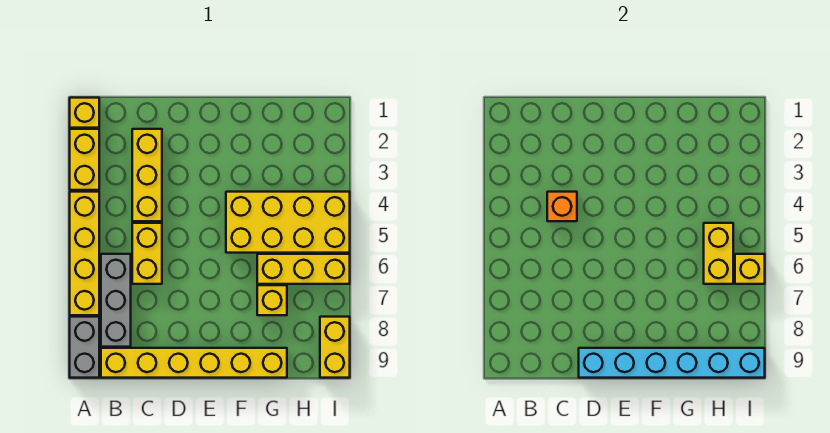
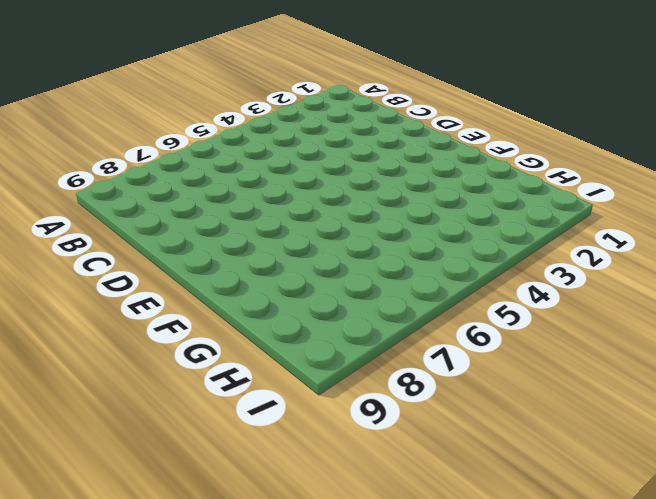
none -> yellow 1x1 brick [70,98,99,128]
none -> yellow 1x2 brick [70,129,99,190]
none -> yellow 1x4 brick [70,192,99,315]

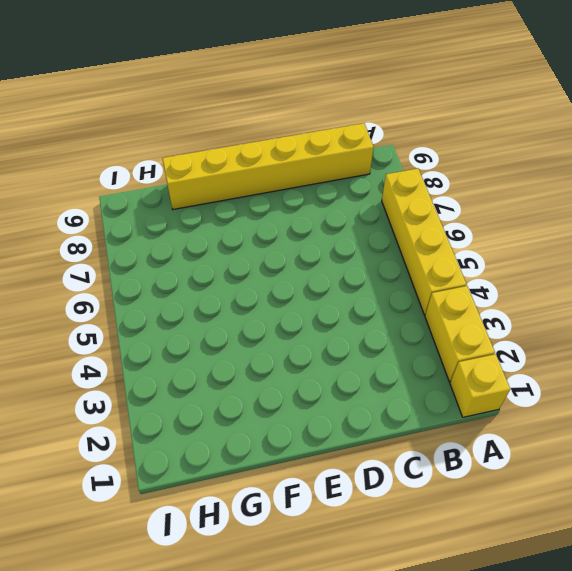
none -> grey 1x2 brick [70,317,99,378]
none -> grey 1x3 brick [101,254,131,347]
none -> yellow 1x3 brick [132,129,162,221]

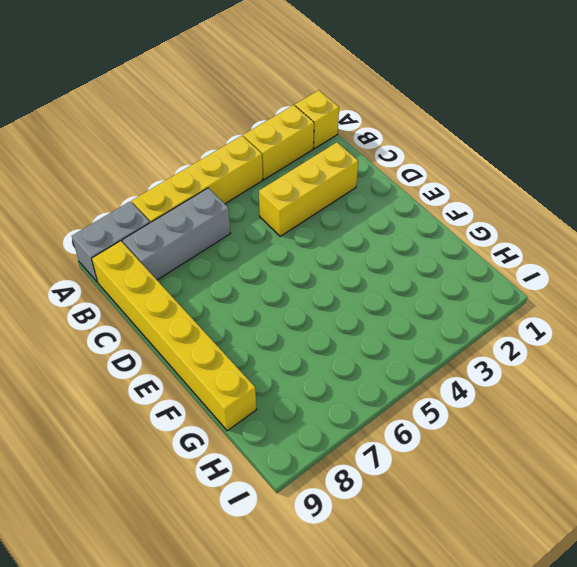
none -> yellow 1x2 brick [132,223,162,284]
none -> yellow 2x4 brick [226,192,350,253]
none -> yellow 1x3 brick [257,254,350,284]

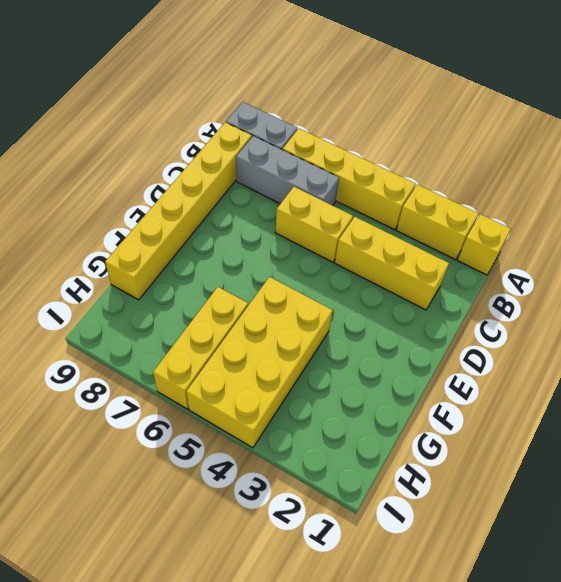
none -> yellow 1x1 brick [257,285,287,315]
none -> yellow 1x2 brick [320,317,350,378]
none -> orange 1x1 brick [547,192,577,221]

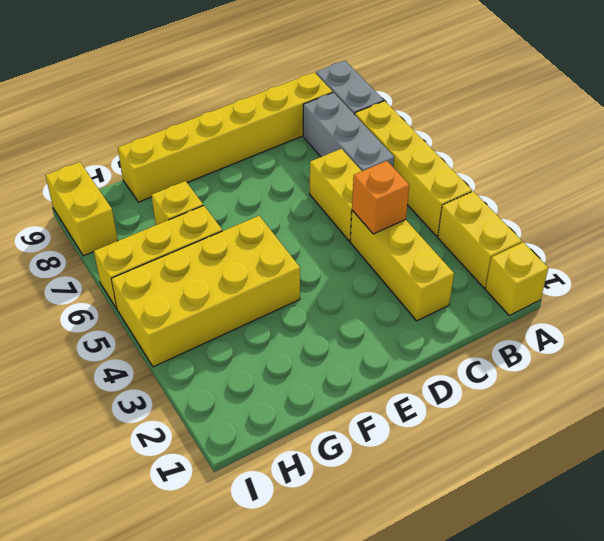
none -> cyan 1x6 brick [579,348,765,378]
none -> yellow 1x2 brick [704,223,733,284]
none -> yellow 1x1 brick [735,254,765,284]

